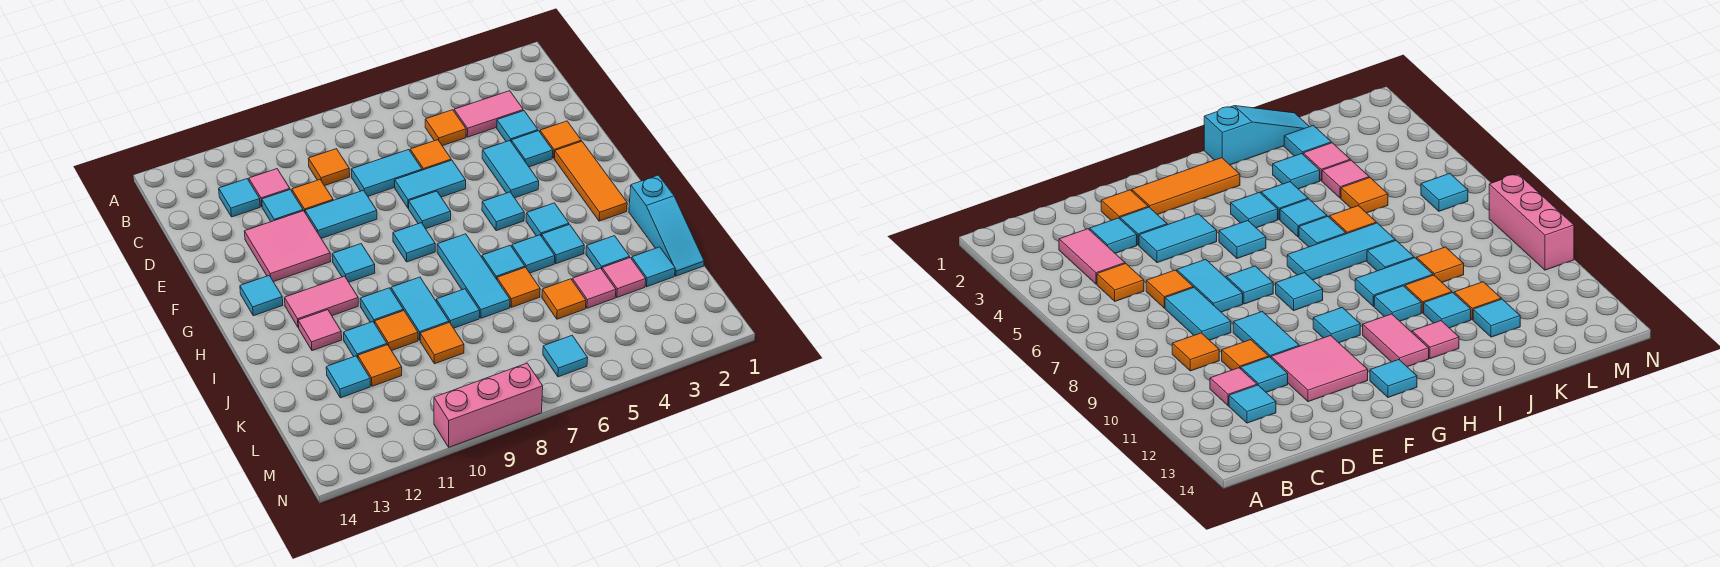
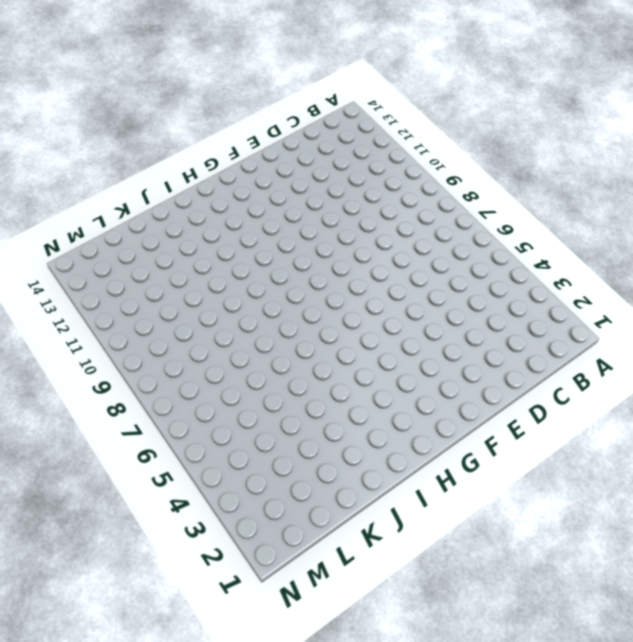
none -> pink 1x2 tile [454,91,523,137]
none -> orange 1x1 tile [425,110,466,146]
none -> orange 1x1 tile [308,149,350,186]
none -> pink 1x1 tile [249,169,290,206]

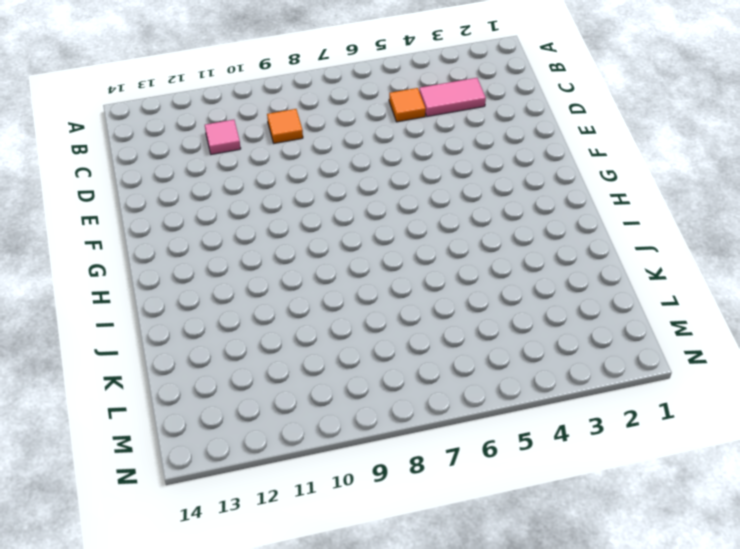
none -> cyan 1x1 tile [219,179,260,217]
none -> cyan 1x1 tile [497,111,538,142]
none -> orange 1x1 tile [410,140,451,170]
none -> cyan 1x2 tile [351,150,422,196]

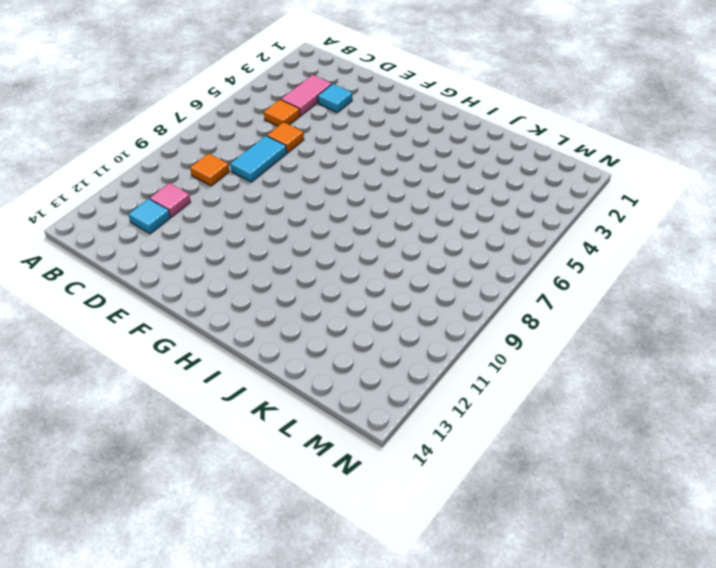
none -> orange 1x1 tile [292,180,333,212]
none -> cyan 1x1 tile [262,190,303,222]
none -> orange 1x1 tile [540,121,581,158]
none -> cyan 1x1 tile [511,131,553,167]

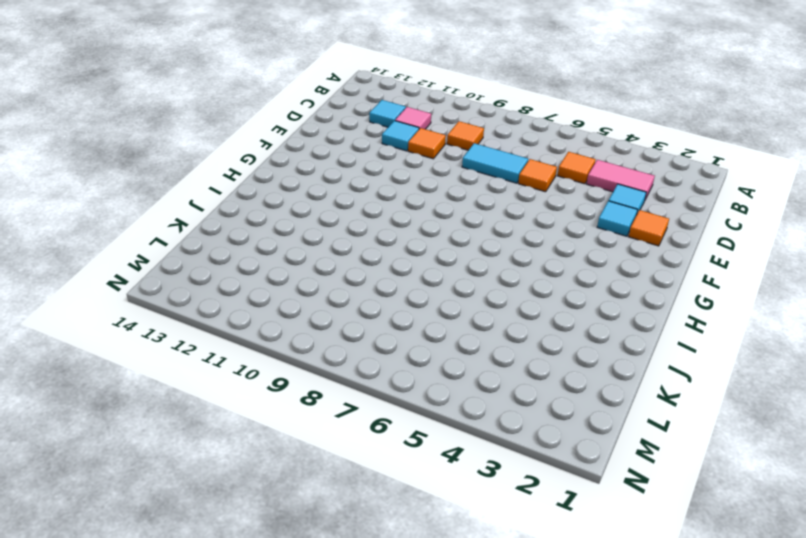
none -> cyan 1x2 tile [482,141,539,198]
none -> cyan 1x2 tile [395,160,466,208]
none -> cyan 1x2 tile [305,190,377,238]
none -> pink 2x2 tile [244,211,331,282]

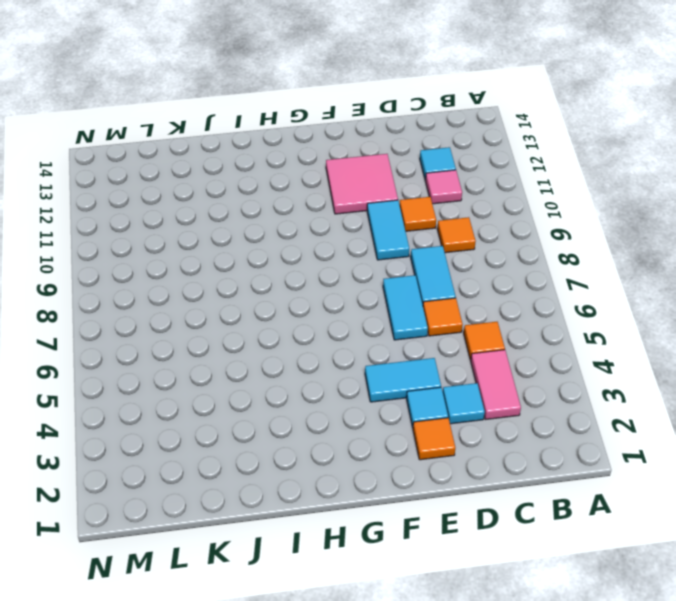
none -> cyan 1x1 tile [262,190,303,222]
none -> orange 1x3 tile [554,141,627,221]
none -> cyan 1x1 tile [409,191,451,229]
none -> cyan 1x1 tile [482,192,524,231]

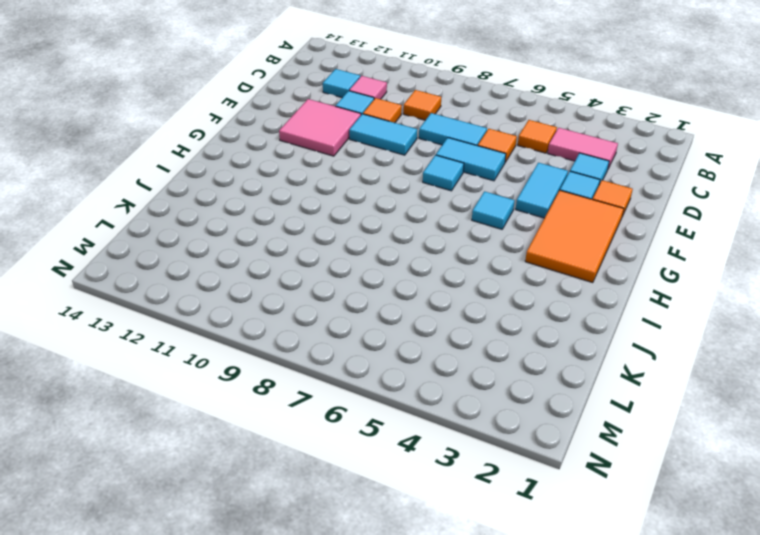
orange 2x3 tile [525,190,624,283] -> orange 1x3 tile [554,141,627,221]
none -> cyan 1x1 tile [393,223,435,262]
none -> cyan 1x1 tile [332,244,375,282]
none -> cyan 1x1 tile [240,276,283,316]
none -> cyan 1x1 tile [526,203,569,236]

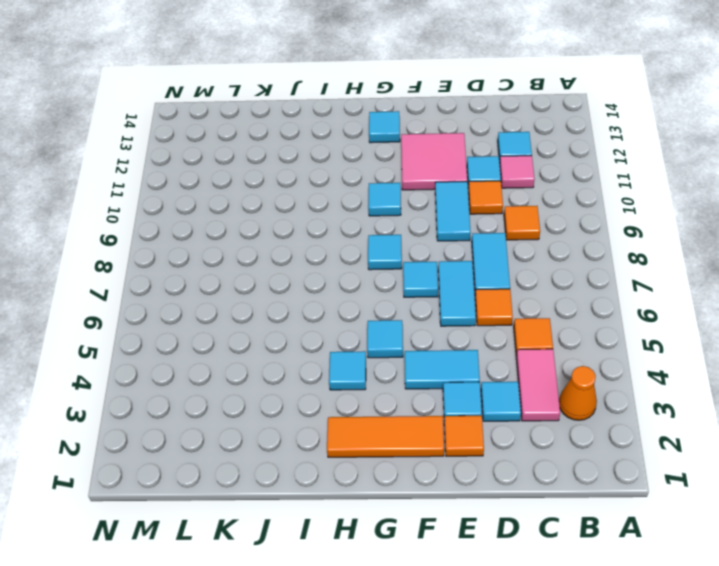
orange 1x1 cone [559,366,597,420] -> none
none -> cyan 1x3 tile [437,234,510,318]
none -> pink 1x2 tile [285,276,358,328]
none -> cyan 1x3 slope [629,175,704,276]
none -> cyan 1x1 tile [542,224,584,264]

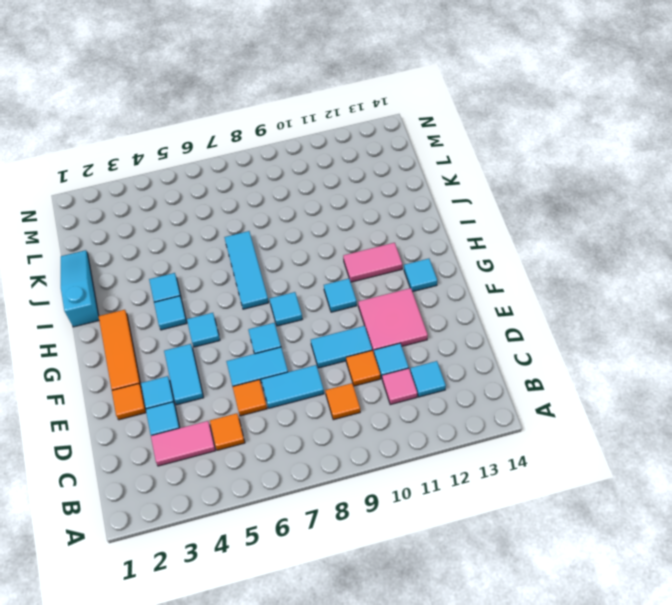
none -> cyan 1x1 tile [512,235,555,273]
none -> cyan 1x1 tile [482,245,525,279]
none -> cyan 1x2 tile [391,277,449,340]
none -> cyan 1x1 tile [360,288,403,323]

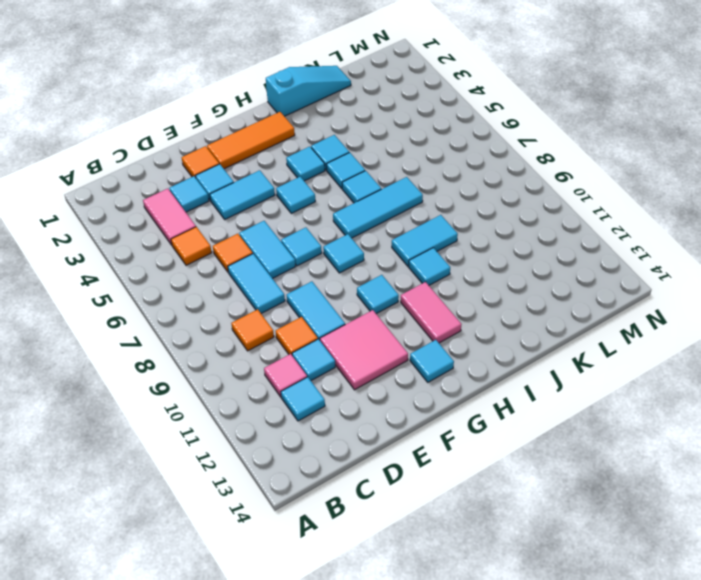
none -> pink 1x1 tile [298,310,342,351]
none -> cyan 1x1 tile [586,236,630,269]
none -> orange 1x1 tile [497,267,540,307]
none -> cyan 1x1 tile [436,289,480,328]

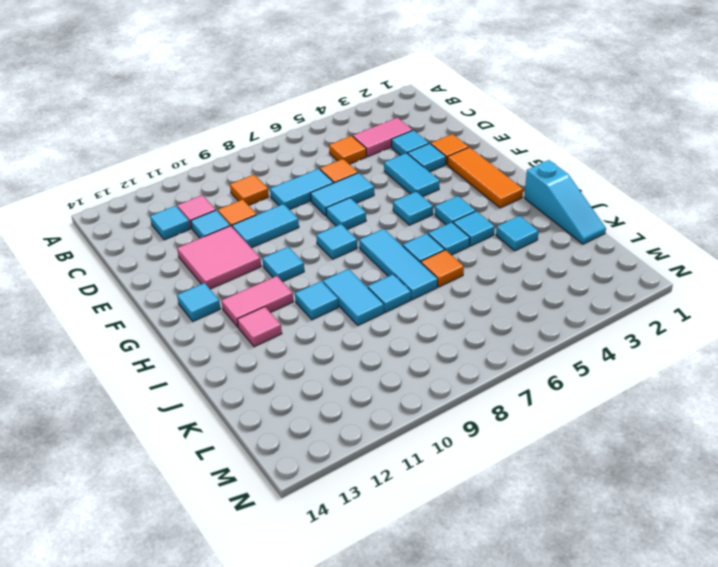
none -> orange 1x1 tile [375,311,418,351]
none -> cyan 1x1 tile [344,322,387,358]
none -> cyan 1x1 tile [632,247,675,287]
none -> pink 1x1 tile [602,258,646,297]

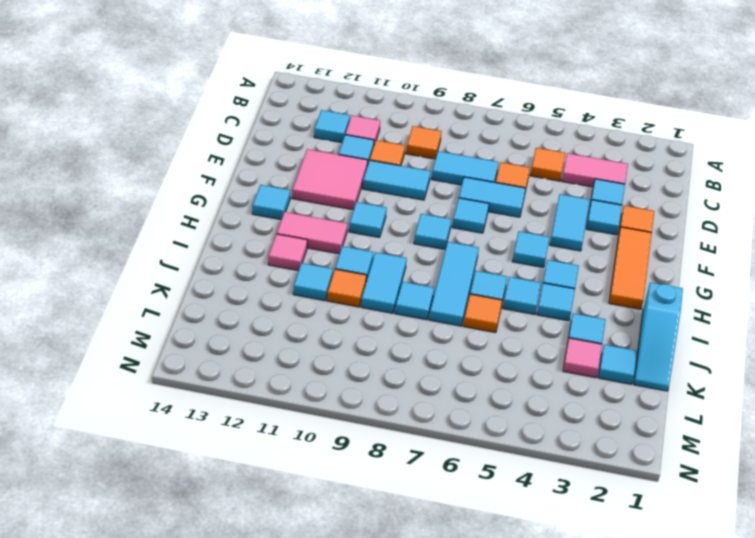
none -> pink 1x1 tile [572,268,616,308]
none -> orange 1x1 tile [542,279,586,319]
none -> orange 1x1 tile [420,323,464,364]
none -> orange 1x1 tile [358,345,402,386]

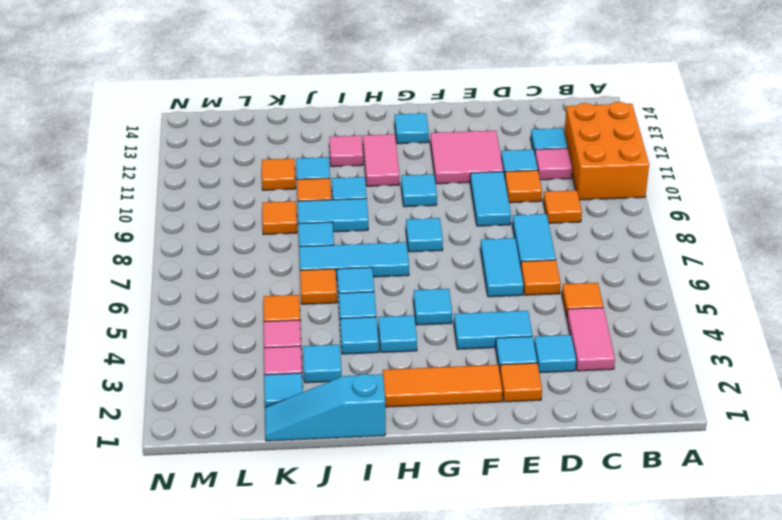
orange 2x3 brick [564,102,649,200] -> none
none -> cyan 1x1 tile [409,191,451,229]
none -> cyan 1x1 tile [326,356,370,398]
none -> cyan 1x1 tile [543,336,588,377]
none -> pink 1x3 brick [434,363,543,447]

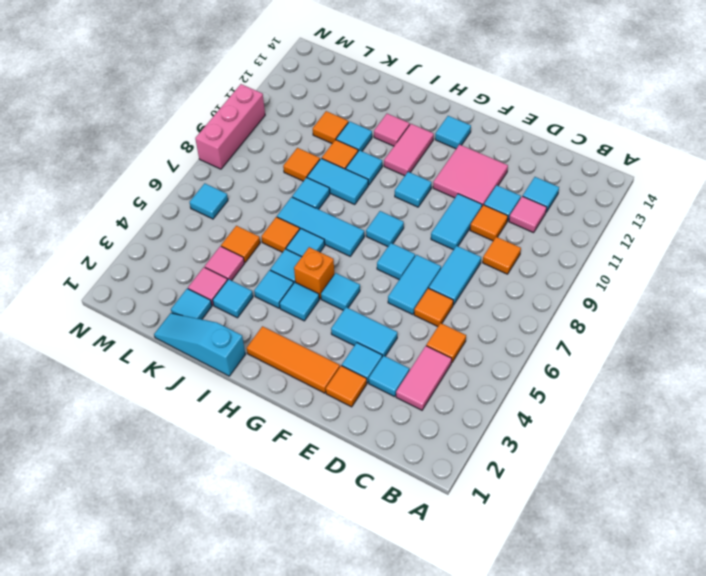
orange 1x1 brick [294,247,334,299] -> none
none -> cyan 1x1 tile [326,356,370,398]

